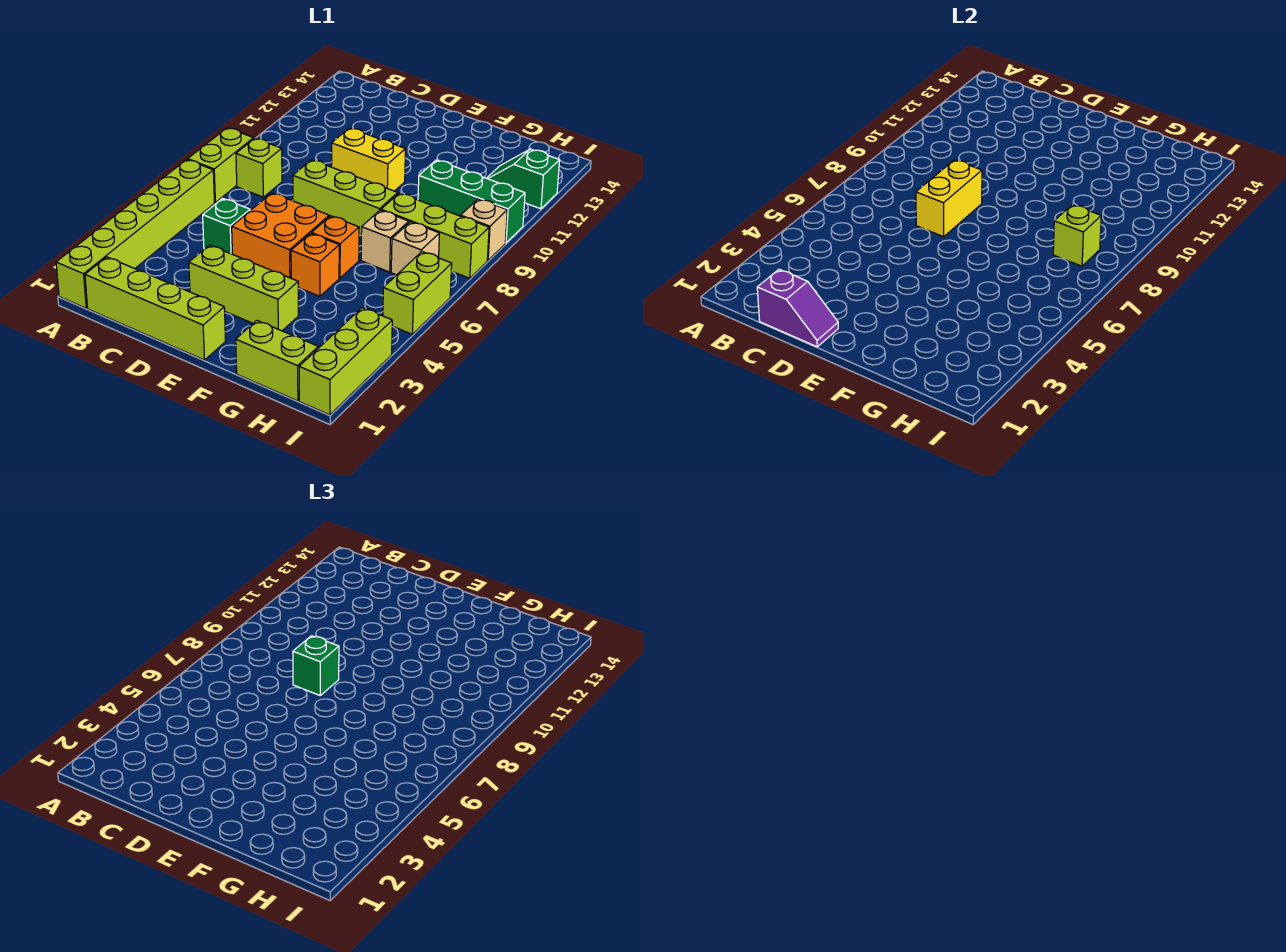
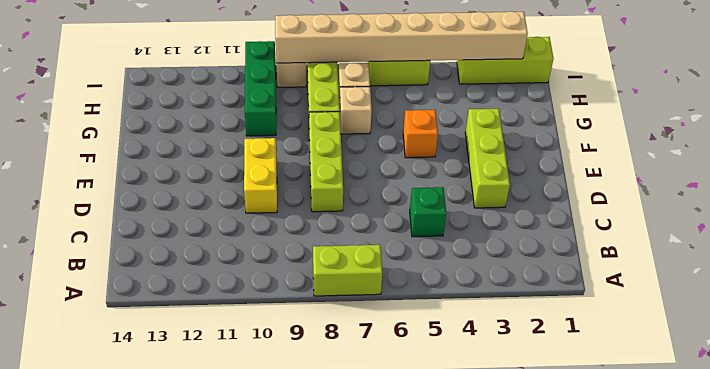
tan 1x8 brick [275,11,528,63] -> none
none -> lime 1x6 brick [56,160,214,308]
none -> lime 1x4 brick [85,257,226,360]
none -> lime 1x1 brick [236,138,282,197]

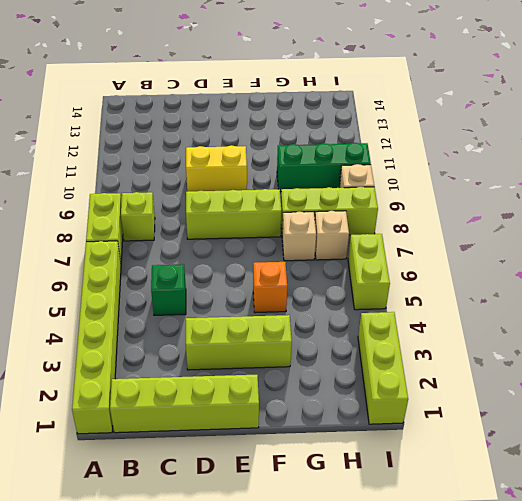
none -> orange 2x2 brick [232,193,329,278]
none -> orange 1x1 brick [312,216,359,278]
none -> lime 1x2 brick [236,321,318,401]

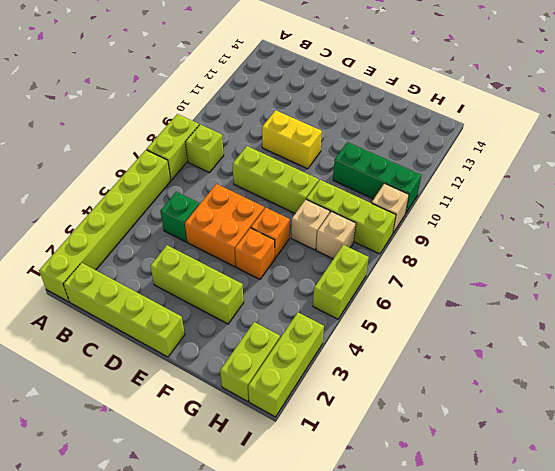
lime 1x2 brick [220,322,280,402] -> lime 1x2 brick turned to [236,321,318,401]
none -> green 1x2 slope [487,149,560,209]
none -> purple 1x2 slope [757,269,838,347]
none -> yellow 1x2 brick [916,160,982,237]

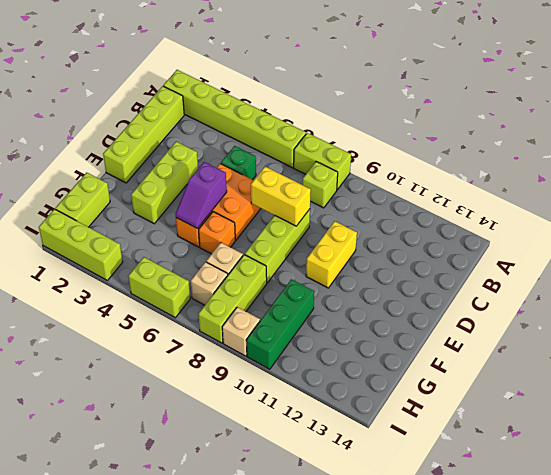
purple 1x2 slope [176,162,227,228] -> purple 1x2 slope moved to [757,269,838,347]
none -> green 1x2 slope [487,149,560,209]
none -> lime 1x1 brick [1053,205,1101,266]
none -> green 1x1 brick [293,636,339,695]

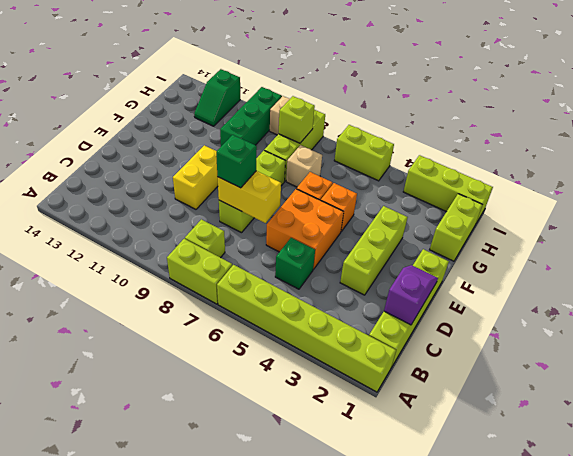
none -> tan 1x1 brick [391,222,440,275]

